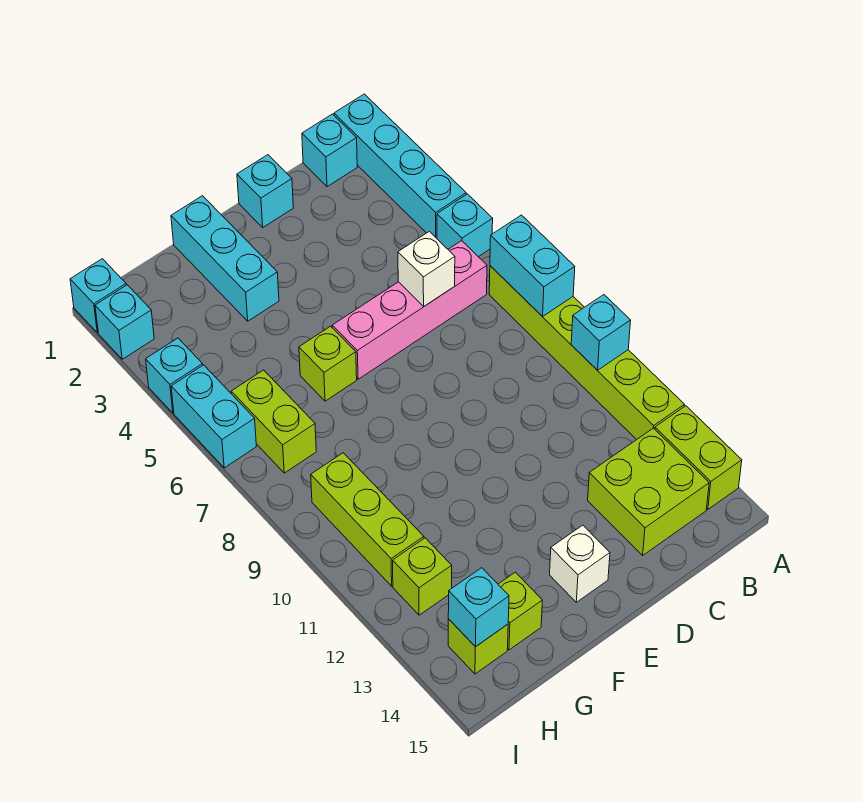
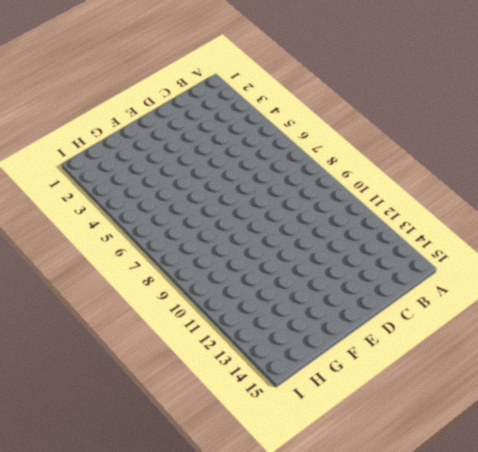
none -> cyan 1x4 brick [334,94,466,238]
none -> cyan 1x1 brick [437,194,493,257]
none -> lime 1x6 brick [489,266,684,440]

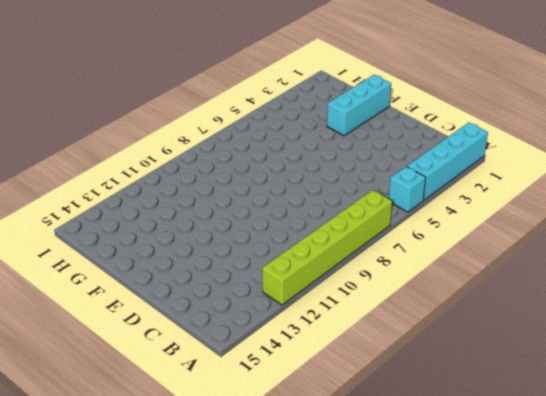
none -> lime 1x2 brick [655,406,742,509]
none -> cyan 1x1 brick [302,114,357,187]
none -> pink 1x4 brick [332,241,487,379]

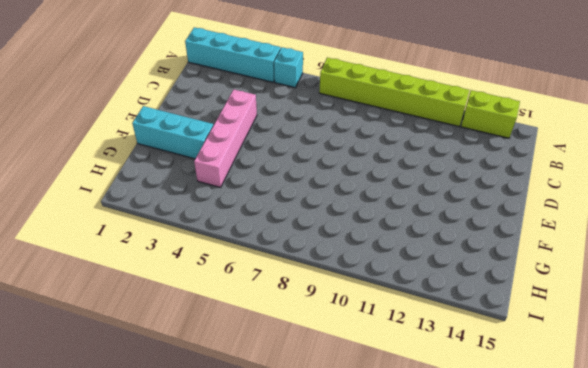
pink 1x4 brick [194,89,257,187] -> pink 1x4 brick moved to [332,241,487,379]
none -> cyan 1x1 brick [302,114,357,187]
none -> lime 2x2 brick [588,428,709,555]
none -> cyan 1x1 brick [237,155,293,227]

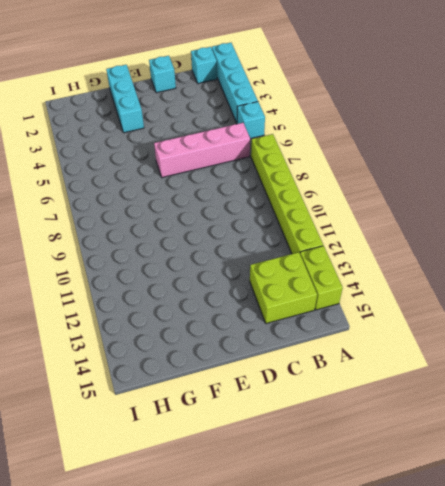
none -> white 1x1 brick [550,525,610,602]
none -> lime 1x1 brick [299,326,357,401]
none -> lime 1x1 brick [498,572,542,650]

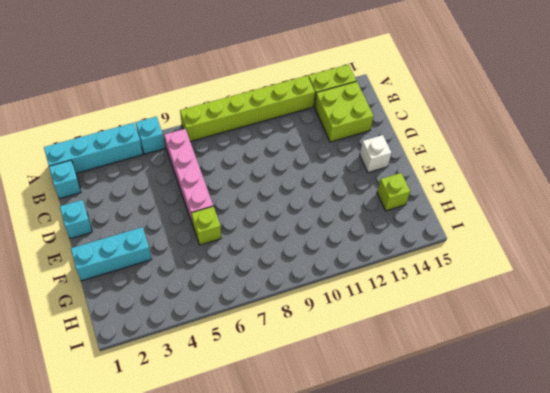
none -> lime 1x2 brick [231,370,316,473]
none -> lime 1x3 brick [311,453,424,586]
none -> lime 1x1 brick [393,538,452,615]

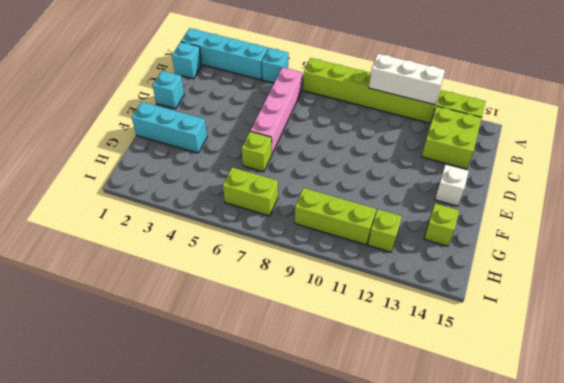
white 1x3 brick [369,54,445,105] -> cyan 1x1 brick [571,295,631,370]
none -> lime 1x1 brick [448,619,508,674]
none -> cyan 1x1 brick [70,259,126,333]
none -> cyan 1x1 brick [95,285,154,359]

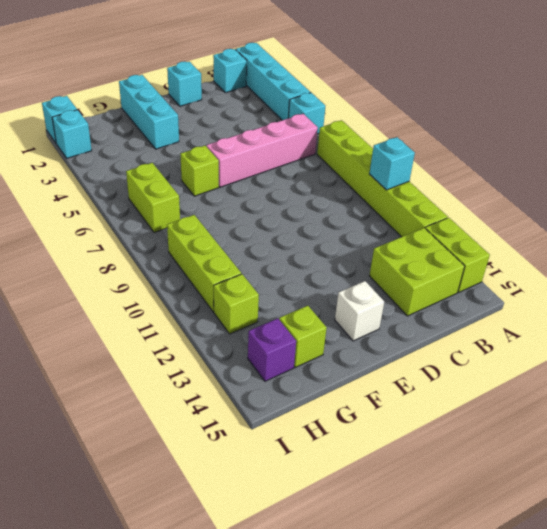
purple 1x1 brick [248,318,296,381] -> lime 1x1 brick [448,619,508,674]
none -> cyan 1x1 brick [146,338,203,413]
none -> cyan 1x2 brick [171,365,256,468]
none -> cyan 1x2 brick [490,215,575,317]

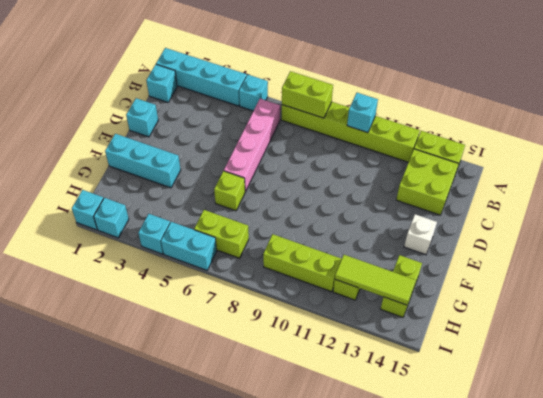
lime 1x2 brick [282,71,333,118] -> cyan 1x2 brick [490,215,575,317]
lime 1x3 tile [335,255,416,305] -> cyan 1x1 brick [448,568,509,647]
none -> white 1x1 brick [398,231,455,306]

